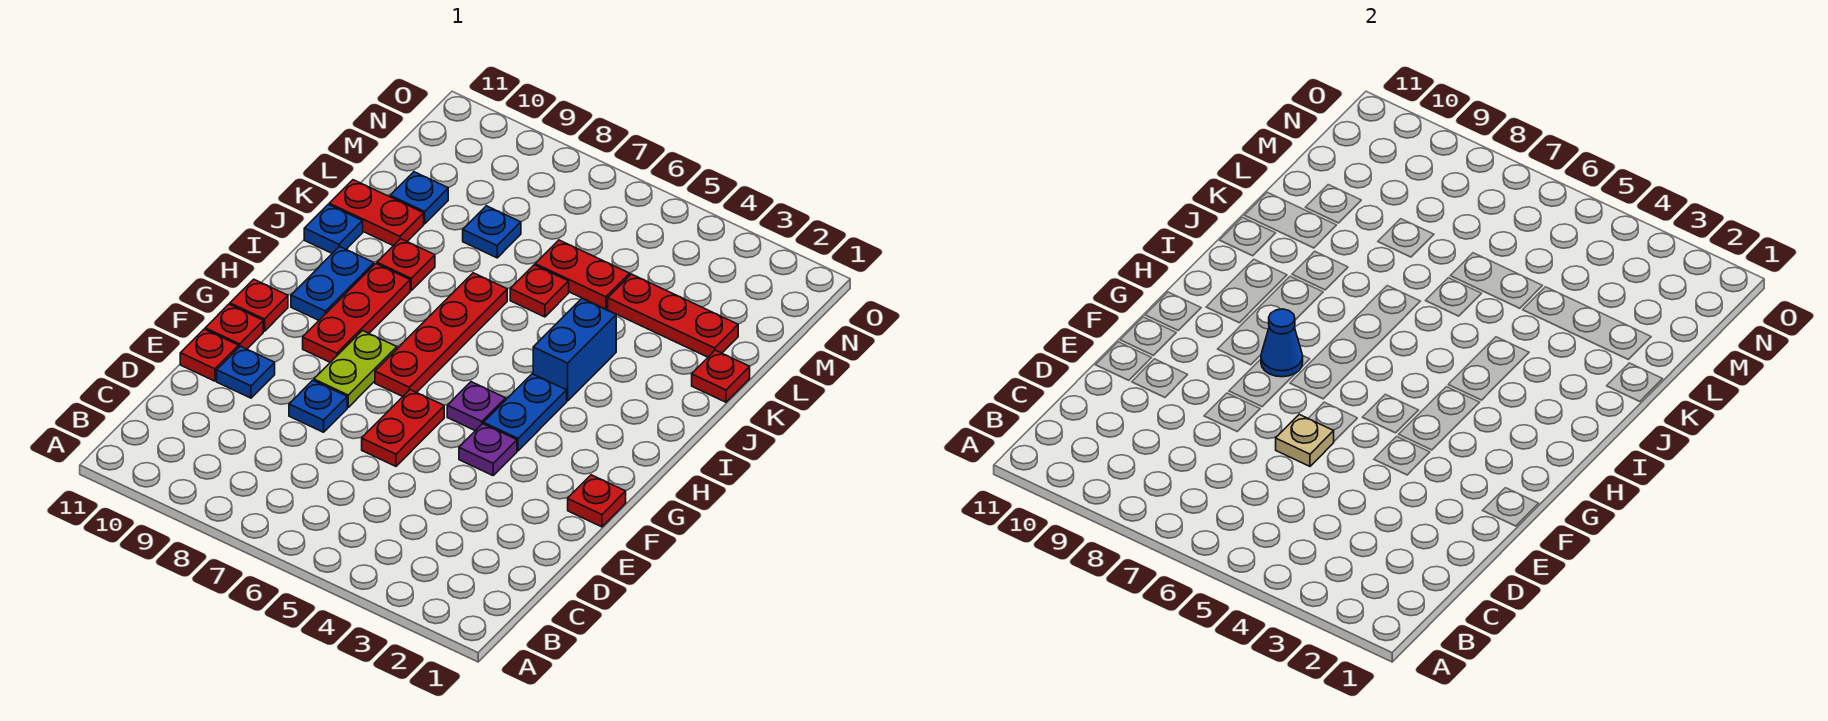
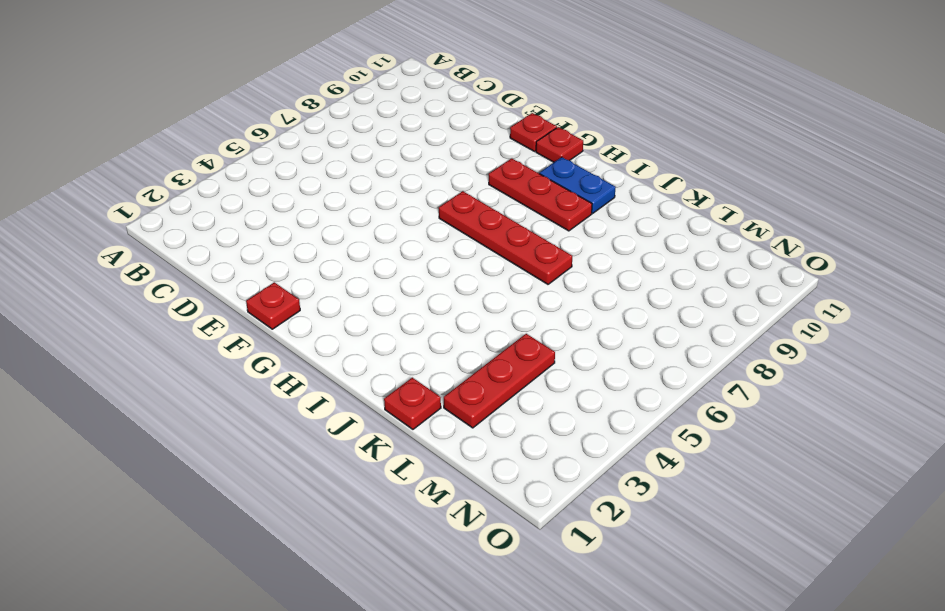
none -> red 1x2 plate [362,390,444,466]
none -> blue 1x1 plate [289,380,347,432]
none -> blue 1x1 plate [217,346,275,398]

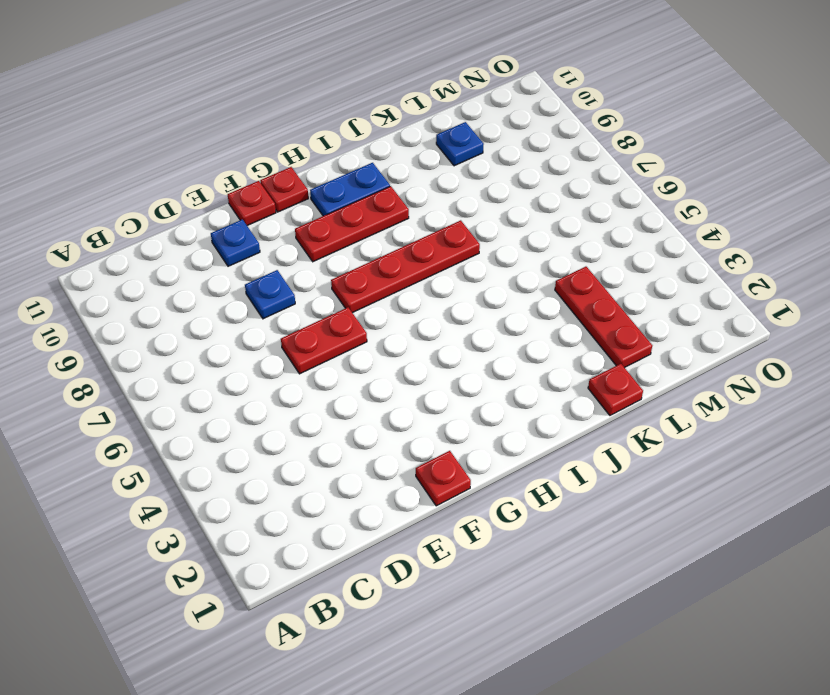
none -> red 1x1 plate [180,329,239,381]
none -> purple 1x1 plate [459,424,517,475]
none -> lime 1x2 plate [314,331,397,407]

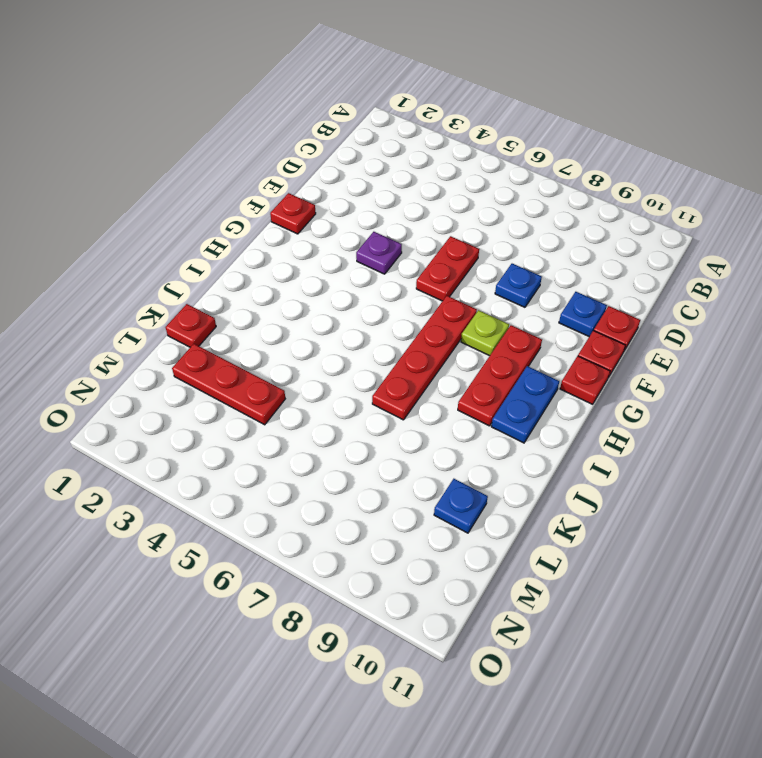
lime 1x1 plate [461,310,509,356] -> lime 1x2 plate [314,331,397,407]
none -> blue 1x2 plate [484,374,567,451]
none -> purple 1x1 plate [447,382,506,431]
none -> blue 1x2 brick [533,299,616,401]

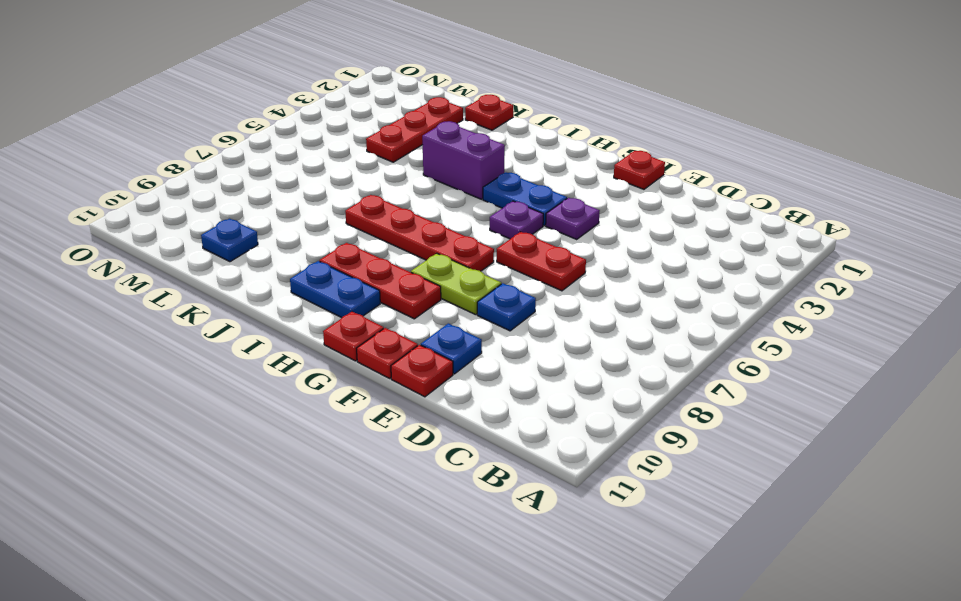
purple 1x2 brick [422,121,505,199] -> blue 1x2 brick [533,299,616,401]
none -> red 1x1 plate [377,239,435,290]
none -> blue 1x1 plate [304,205,363,253]
none -> red 1x1 plate [510,265,569,317]

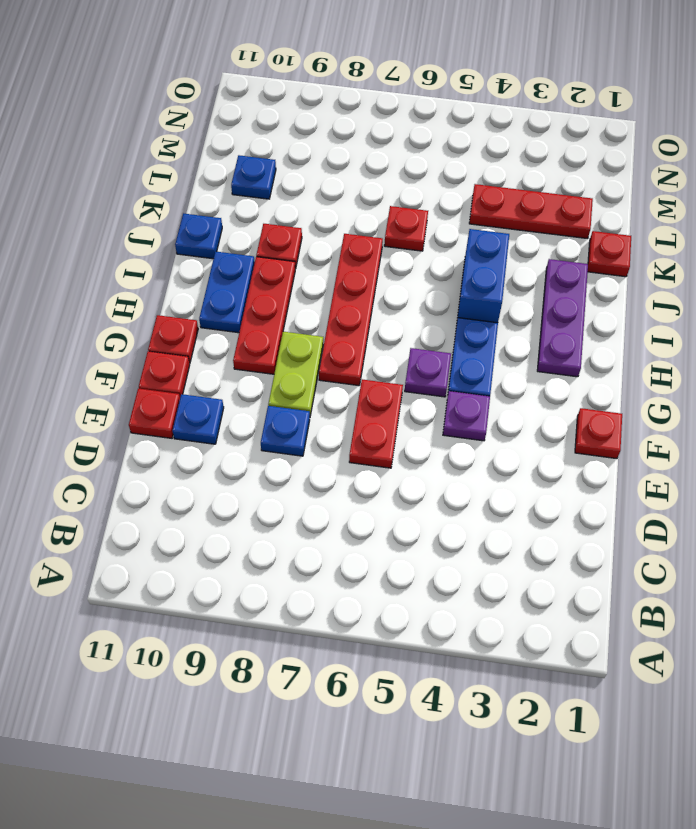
purple 1x3 plate [537,259,588,377] -> none
none -> red 1x2 plate [329,180,424,246]
none -> red 1x2 plate [535,240,630,309]
none -> blue 1x1 plate [463,206,521,258]

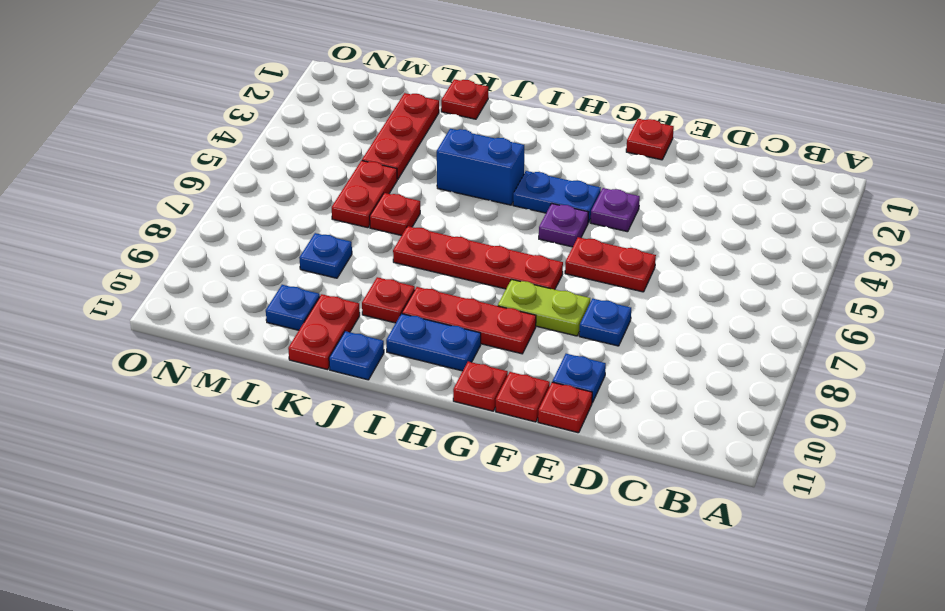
none -> tan 1x1 plate [1276,414,1334,466]
none -> blue 1x1 cone [1261,309,1303,377]

